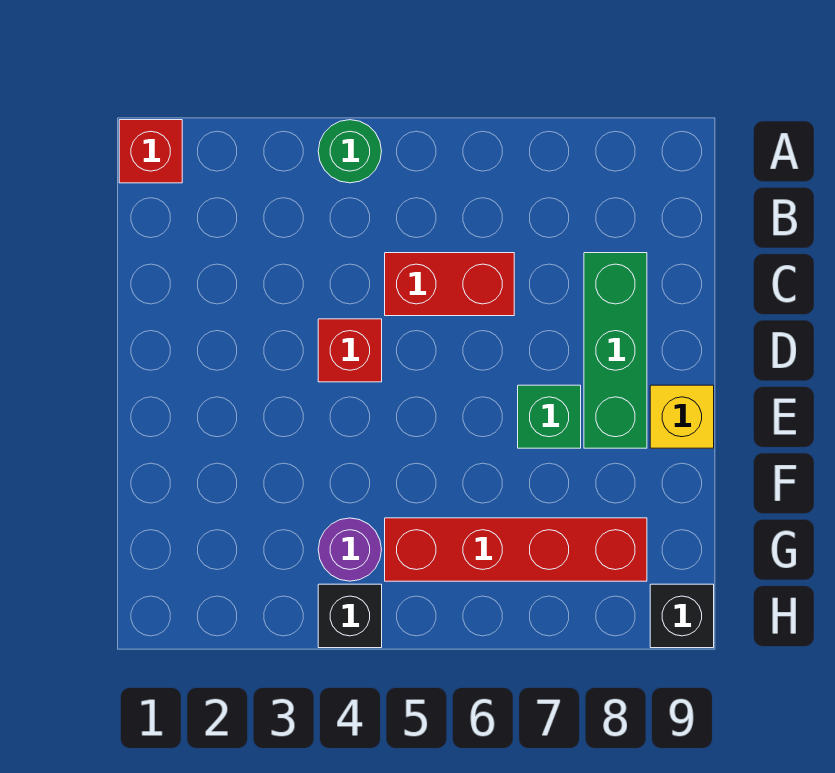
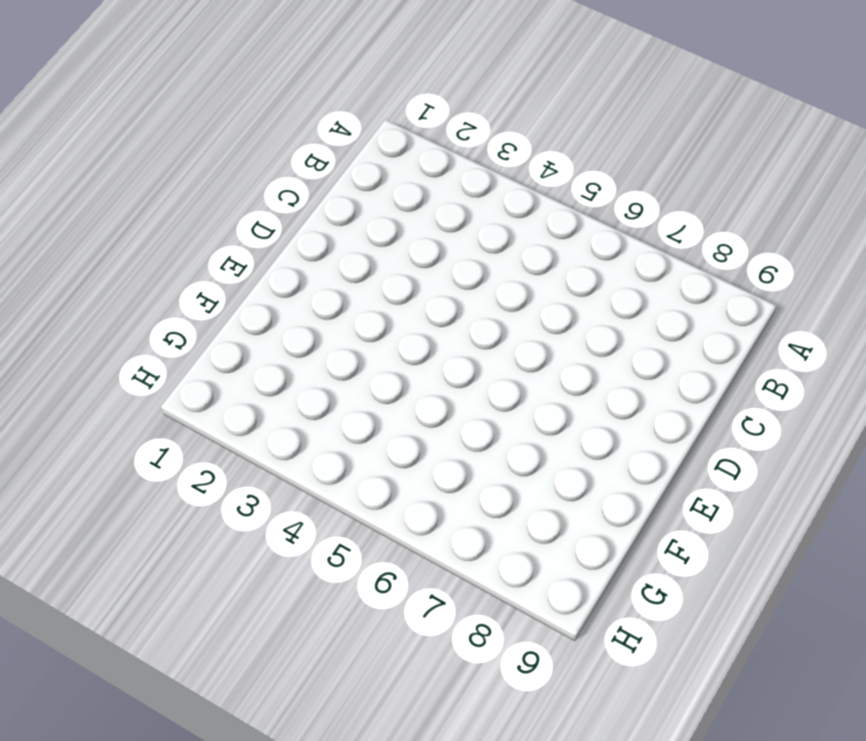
none -> red 1x1 brick [119,120,182,183]
none -> green 1x1 round brick [318,120,382,183]

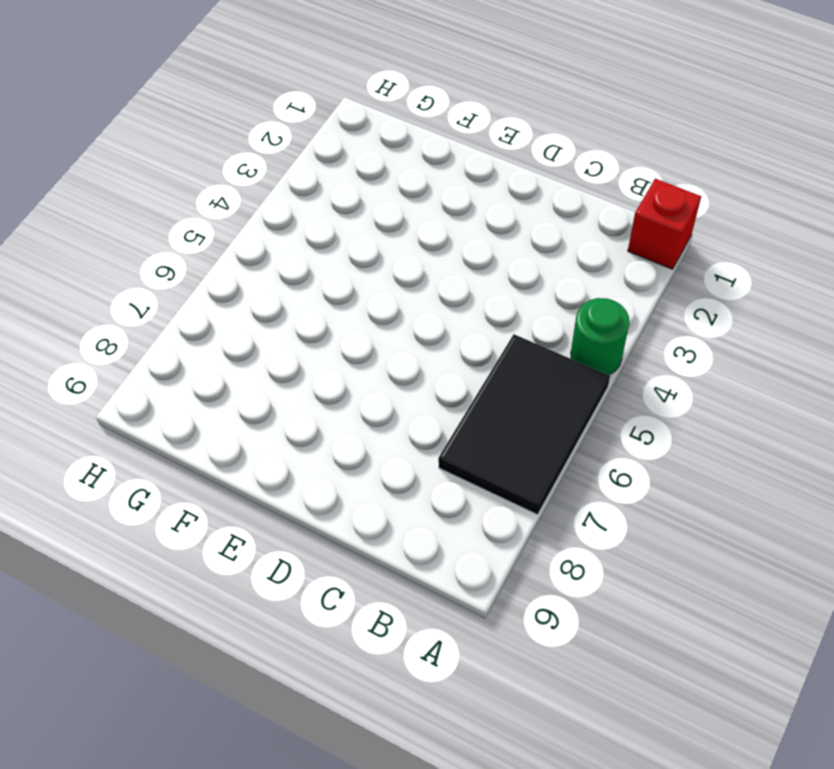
black 2x3 tile [438,334,610,515] -> none
none -> red 1x2 brick [385,253,514,316]
none -> green 1x3 brick [584,253,647,448]

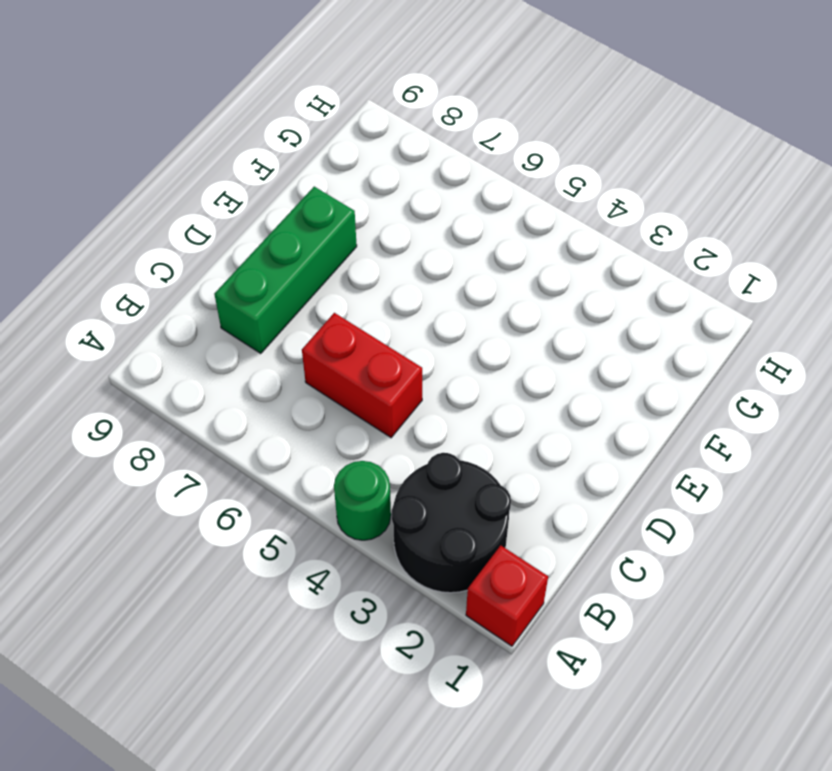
black 2x2 round brick [392,453,511,593] -> none
none -> red 1x1 brick [318,319,382,382]
none -> green 1x1 brick [518,385,581,448]

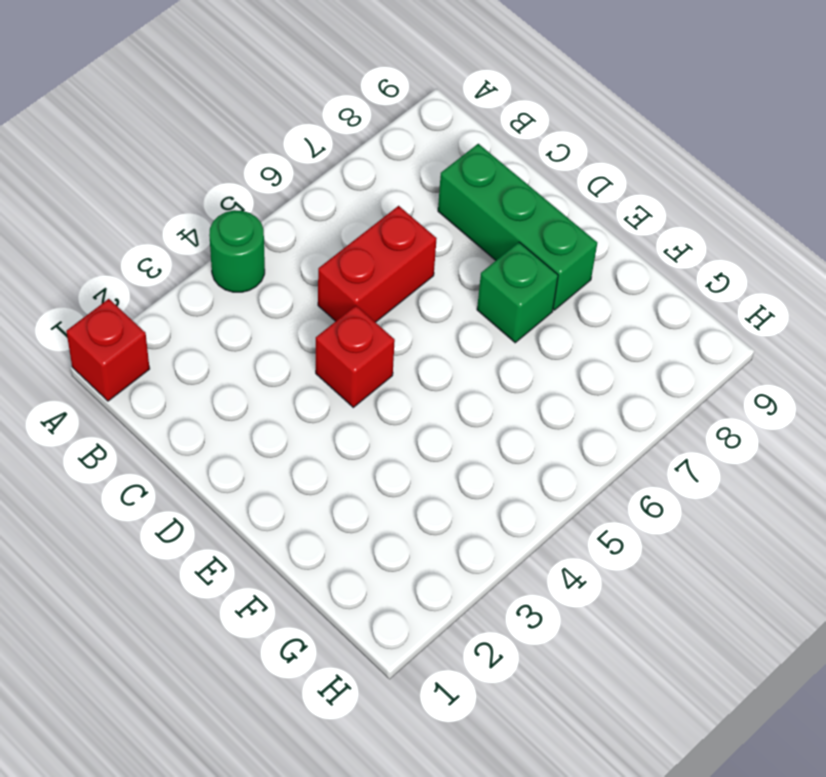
none -> yellow 1x1 brick [650,385,714,448]
none -> purple 1x1 round brick [318,518,382,581]

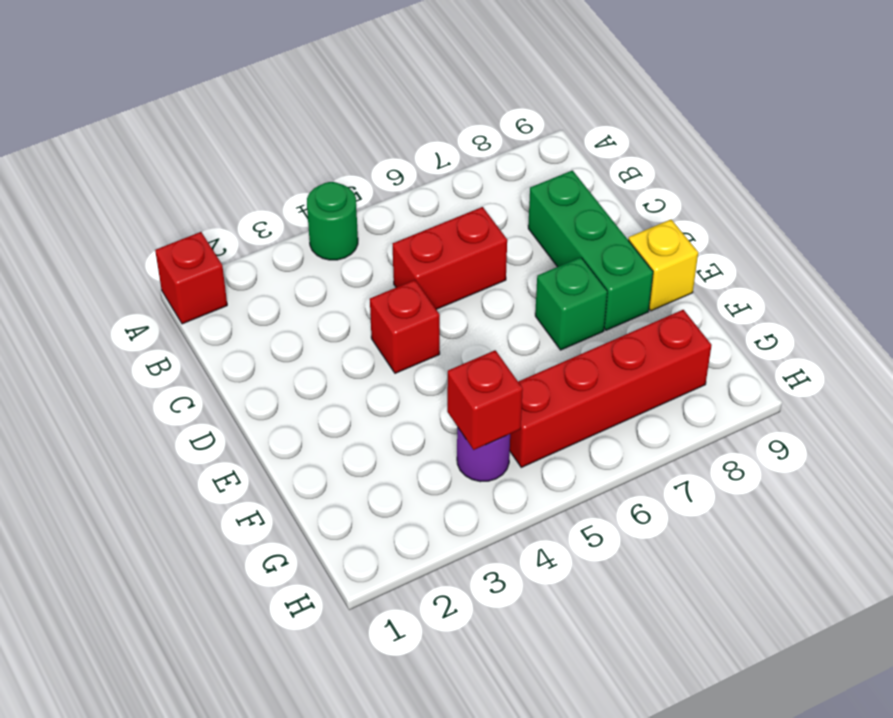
red 1x1 brick [447,350,523,450] -> none
none -> black 1x1 brick [318,584,382,648]
none -> black 1x1 brick [650,584,714,648]

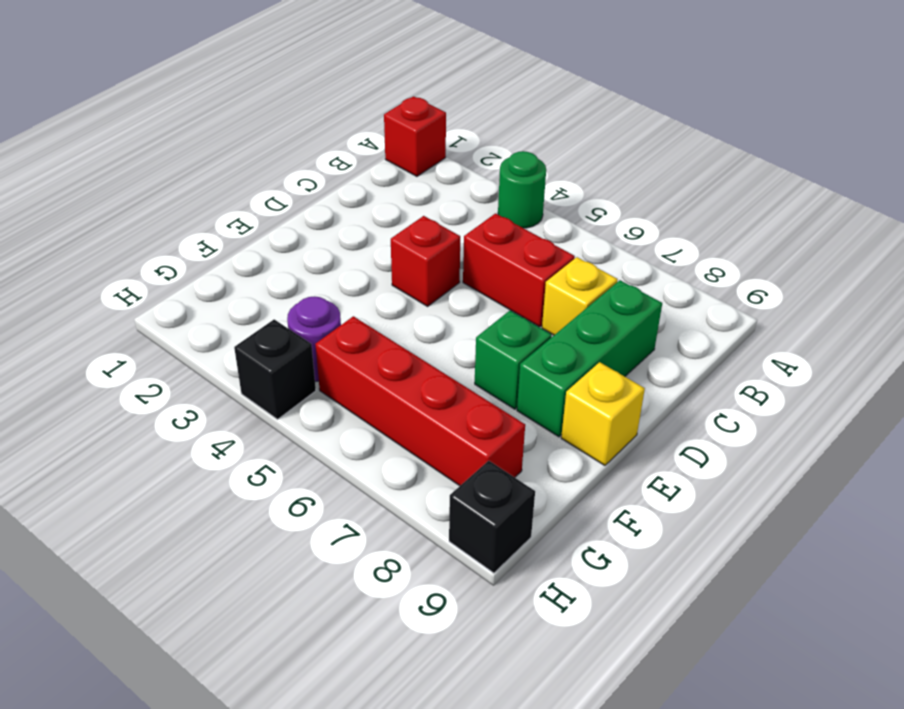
yellow 1x1 brick [542,257,618,335] -> none

